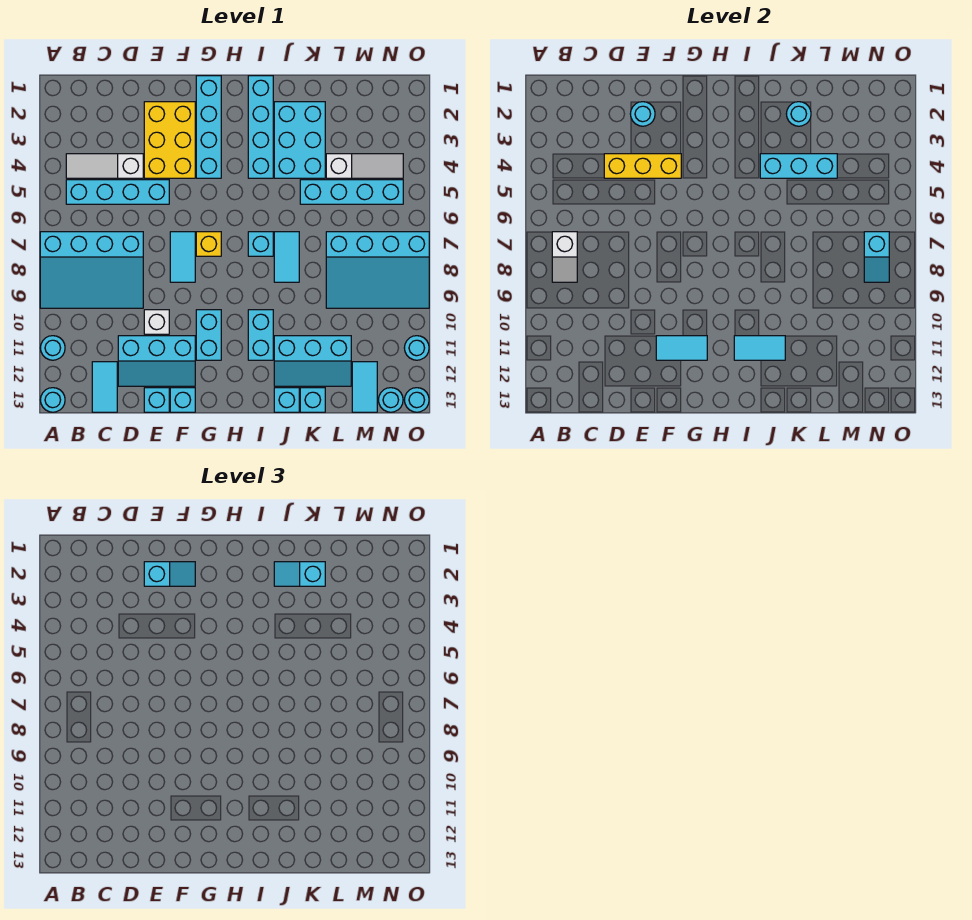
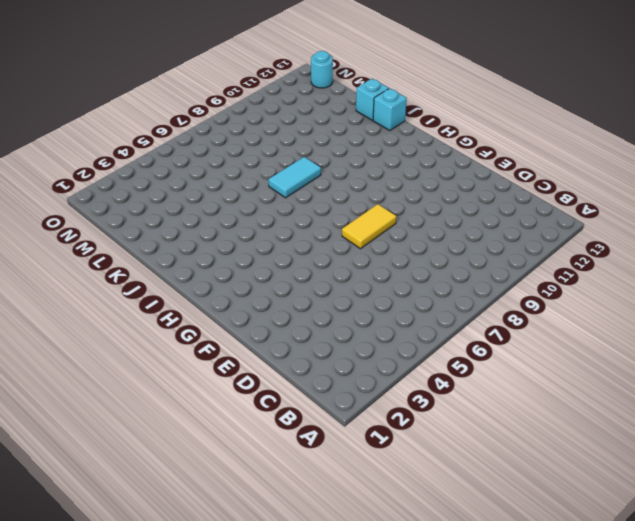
yellow 1x2 tile [342,204,397,249] -> cyan 1x2 tile [170,232,195,282]
none -> cyan 3x4 slope [40,232,143,308]
none -> cyan 1x1 round brick [40,336,65,360]
none -> cyan 1x1 round brick [40,388,65,412]
none -> white 1x3 slope [66,154,143,178]

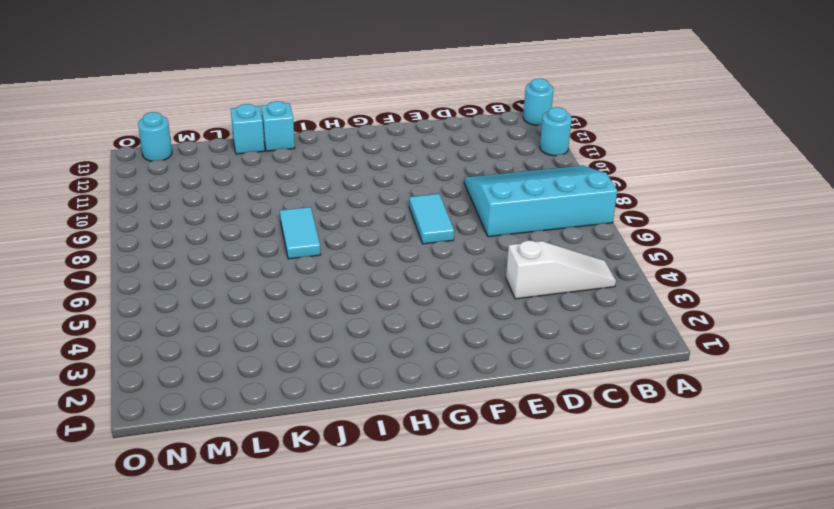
none -> cyan 1x4 brick [66,180,169,204]
none -> cyan 1x2 tile [92,362,117,412]
none -> cyan 2x3 slope [118,336,195,386]
none -> yellow 2x3 brick [144,102,195,178]

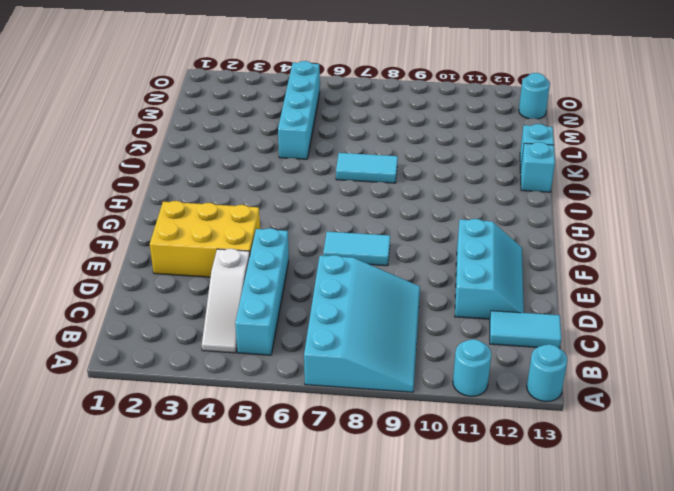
none -> white 1x1 brick [144,310,169,334]
none -> cyan 1x1 brick [144,388,169,412]
none -> cyan 1x1 brick [170,388,195,412]
none -> cyan 1x4 brick [196,76,221,178]

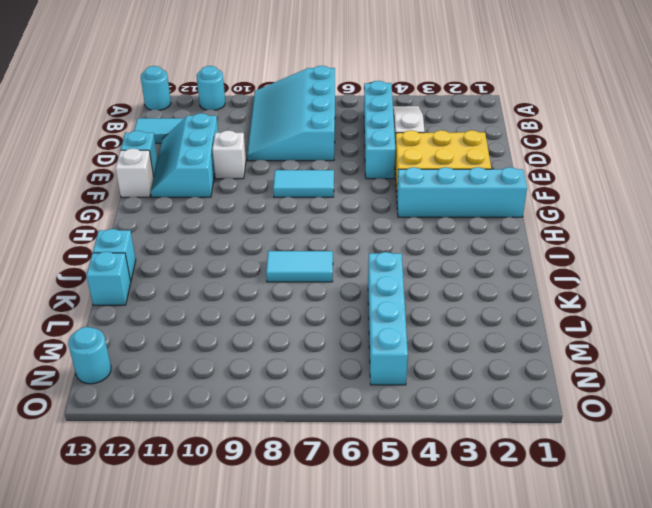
white 1x1 brick [116,148,154,197] -> cyan 1x1 brick [170,388,195,412]
none -> yellow 1x1 brick [196,232,221,256]
none -> cyan 1x2 brick [196,310,221,360]
none -> cyan 1x4 brick [248,76,273,178]
none -> cyan 1x1 brick [248,232,273,256]

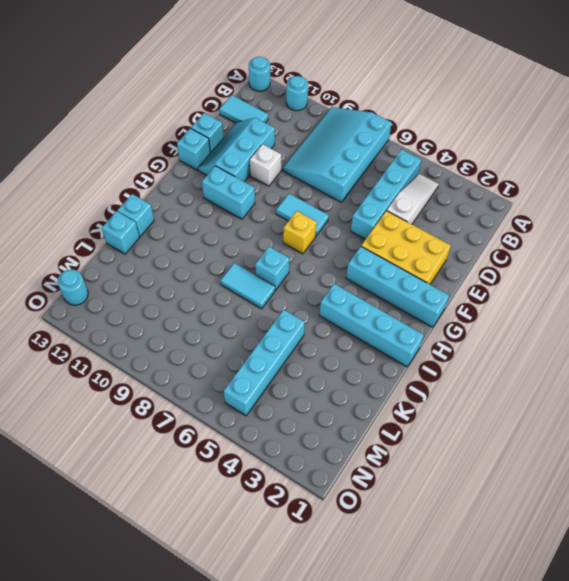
none -> cyan 1x2 brick [248,310,273,360]
none -> cyan 2x3 brick [274,102,325,178]
none -> cyan 2x3 slope [274,336,351,386]
none -> white 1x3 slope [326,154,403,178]

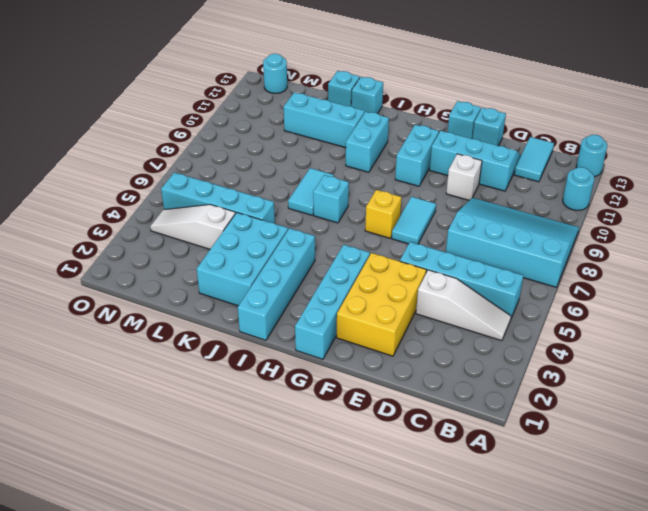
none -> cyan 3x4 slope [326,232,429,308]
none -> cyan 1x2 tile [352,362,377,412]
none -> cyan 1x1 round brick [404,336,429,360]
none -> cyan 1x1 round brick [404,388,429,412]

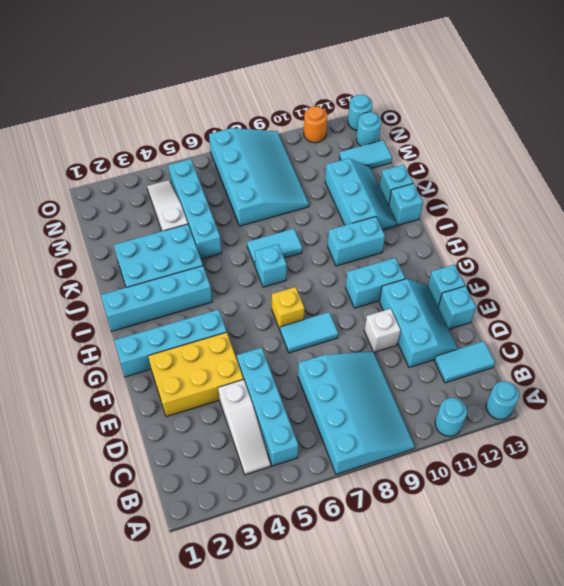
orange 1x1 round brick [304,106,327,143] -> cyan 1x1 round brick [404,336,429,360]
none -> white 1x2 slope [552,232,577,282]
none -> yellow 1x3 brick [604,154,681,178]
none -> cyan 1x1 round brick [630,102,655,126]
none -> cyan 1x2 tile [656,336,707,360]

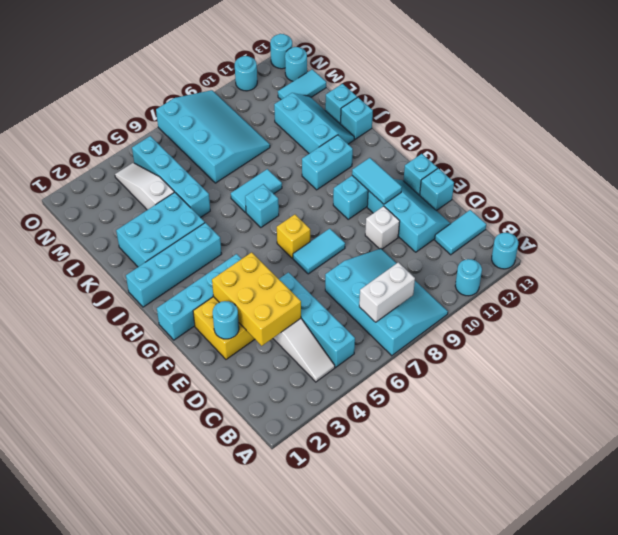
white 1x2 brick [359,262,415,322] -> white 1x2 slope [552,232,577,282]
yellow 2x3 brick [212,252,301,346] -> yellow 1x3 brick [604,154,681,178]
none -> cyan 1x2 tile [734,336,785,360]
none -> cyan 1x3 brick [760,154,837,178]
none -> cyan 1x1 round brick [786,102,811,126]
none -> cyan 1x2 slope [864,232,889,282]

